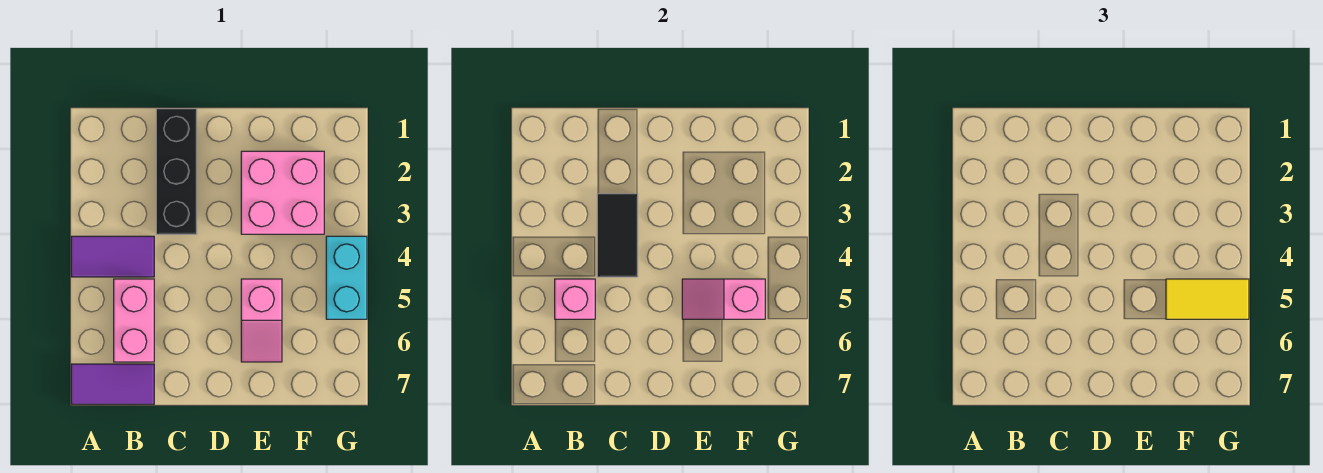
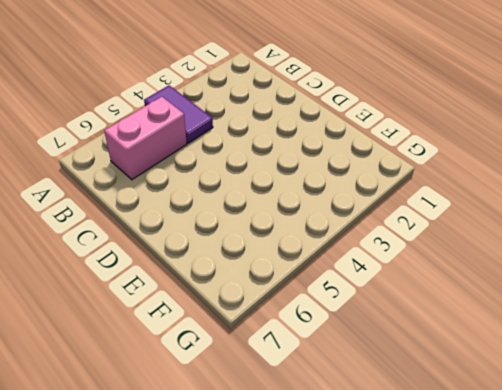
none -> purple 1x2 tile [71,364,154,404]
none -> black 1x3 brick [156,109,197,234]

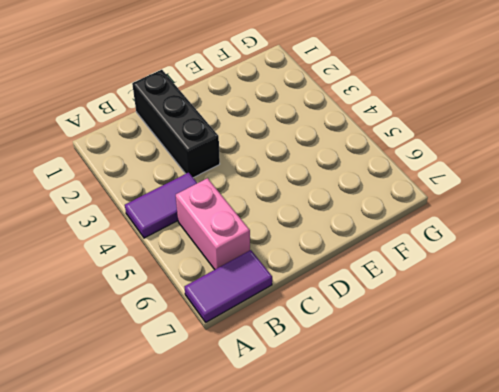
none -> pink 2x2 brick [241,151,324,234]
none -> pink 1x2 slope [241,279,282,362]

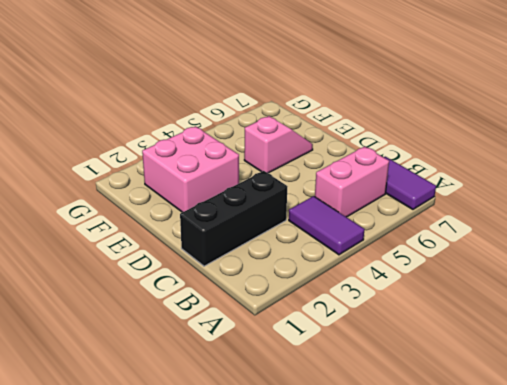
none -> cyan 1x2 brick [326,236,367,319]
none -> pink 1x1 brick [555,279,595,319]

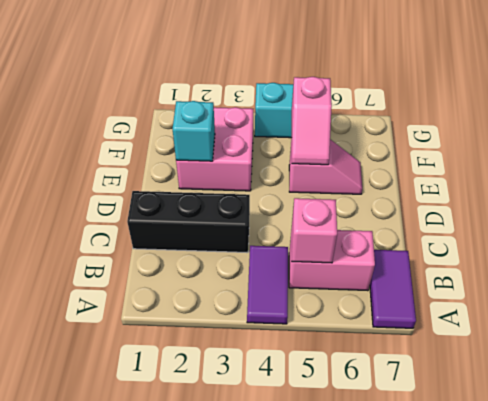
cyan 1x1 brick [173,101,215,161] -> none
none -> black 1x2 tile [597,194,638,277]
none -> yellow 1x2 tile [1166,279,1249,319]

